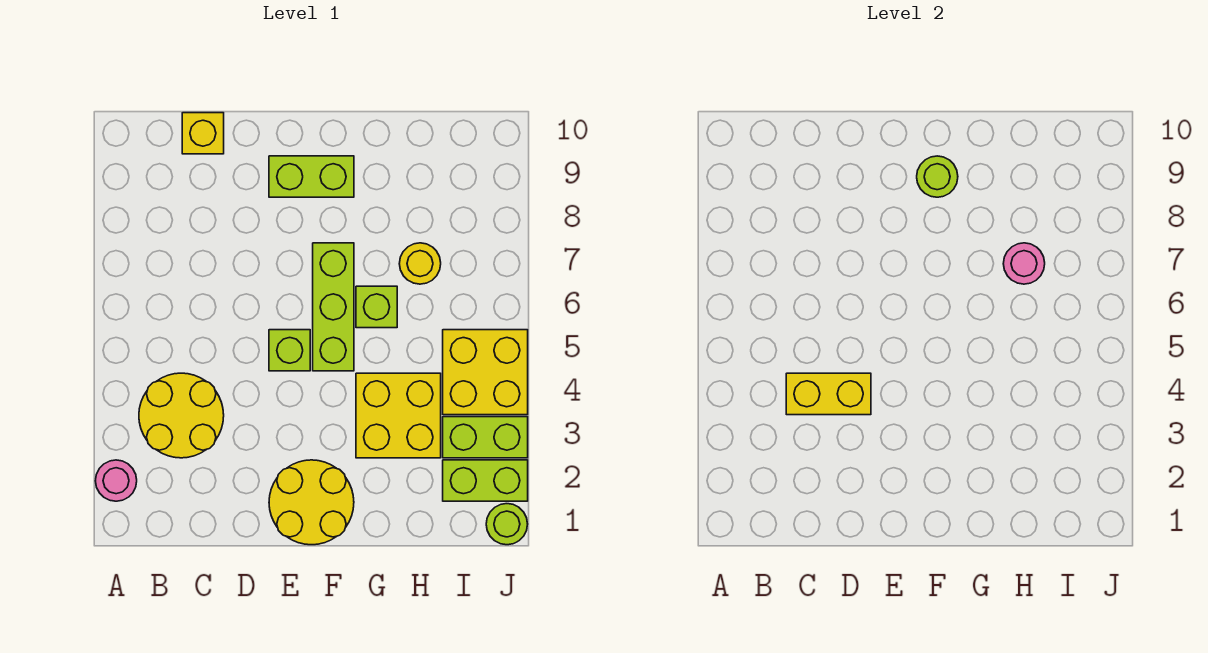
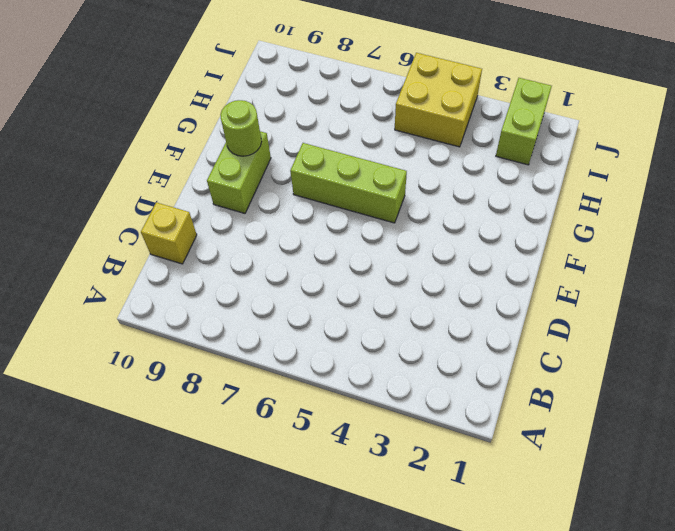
none -> pink 1x1 round brick [95,460,137,501]
none -> yellow 2x2 round brick [139,373,224,458]
none -> yellow 2x2 round brick [269,460,354,545]

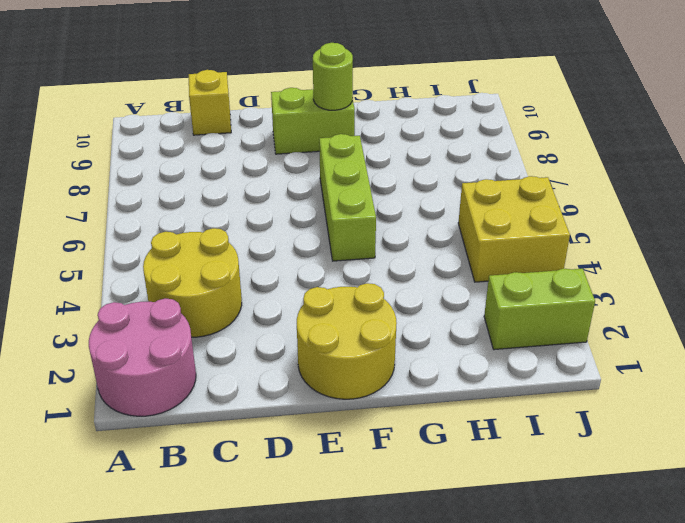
pink 2x2 round brick [89,298,196,416] -> pink 1x1 round brick [95,460,137,501]
none -> lime 1x1 brick [269,330,310,371]
none -> yellow 2x2 brick [356,373,441,458]
none -> lime 1x1 brick [356,286,397,328]

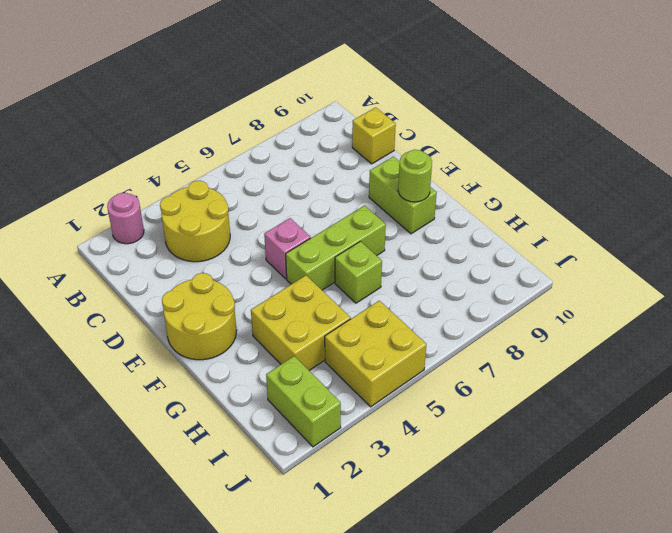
pink 1x1 brick [264,218,311,279] -> lime 1x1 brick [269,330,310,371]
none -> yellow 1x1 round brick [399,243,441,284]
none -> lime 1x2 brick [443,417,528,458]
none -> lime 1x1 round brick [486,504,528,545]

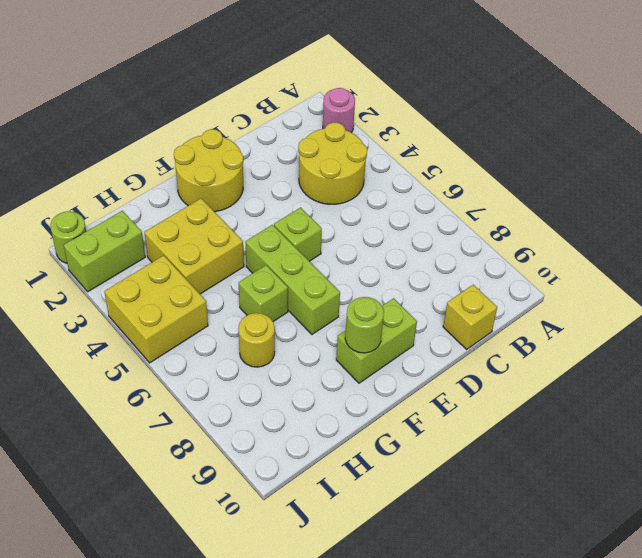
none -> lime 1x2 brick [443,417,528,458]
none -> yellow 1x2 brick [786,373,871,415]
none -> pink 1x1 round brick [1003,243,1045,284]

